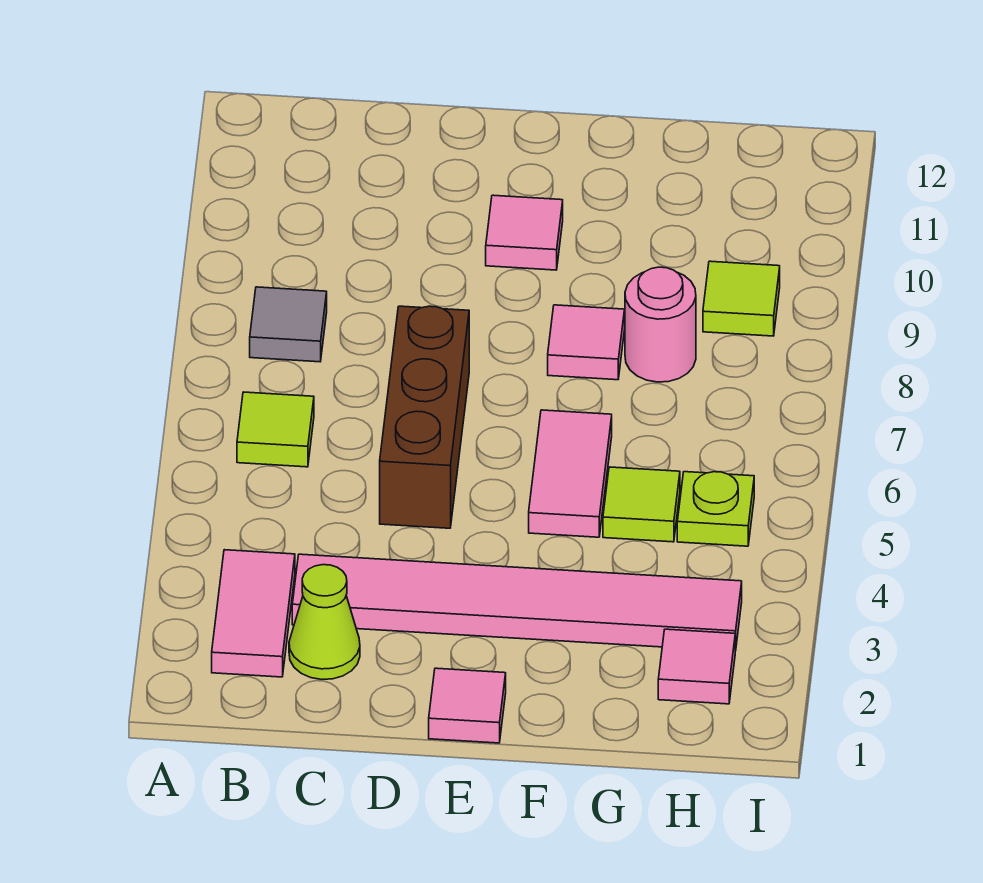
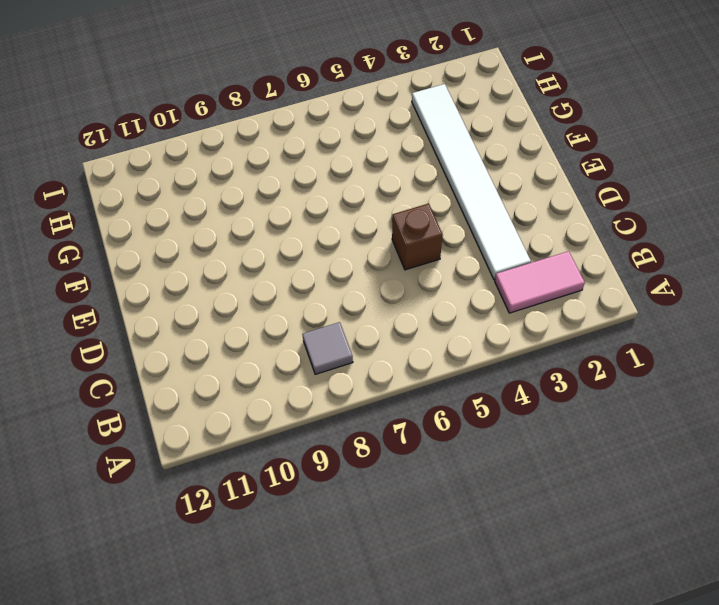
white 1x6 tile [412,84,531,280] -> pink 1x6 tile [292,554,742,651]
brown 1x1 brick [392,203,443,270] -> brown 1x3 brick [380,306,469,528]
none -> lime 1x1 tile [237,392,314,467]
none -> lime 1x1 cone [289,565,360,680]
none -> pink 1x1 tile [429,668,506,743]

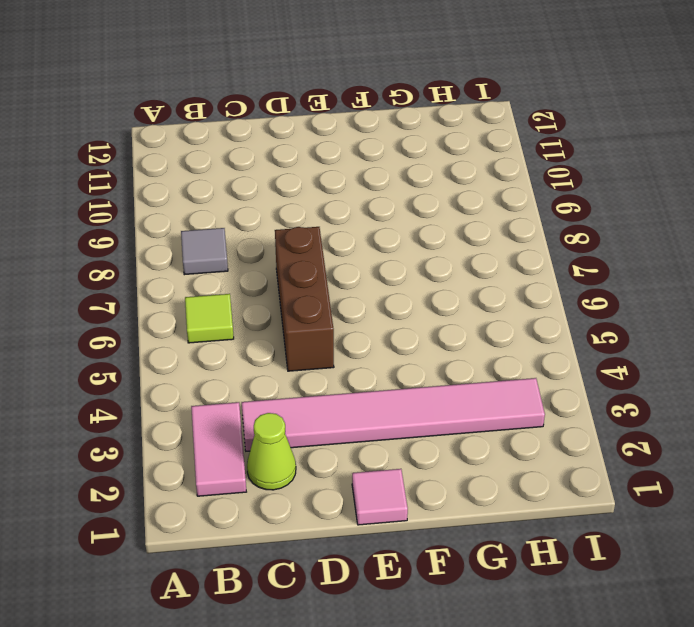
none -> pink 1x1 tile [486,195,563,270]
none -> pink 1x2 tile [529,410,612,537]
none -> pink 1x1 tile [548,305,625,380]

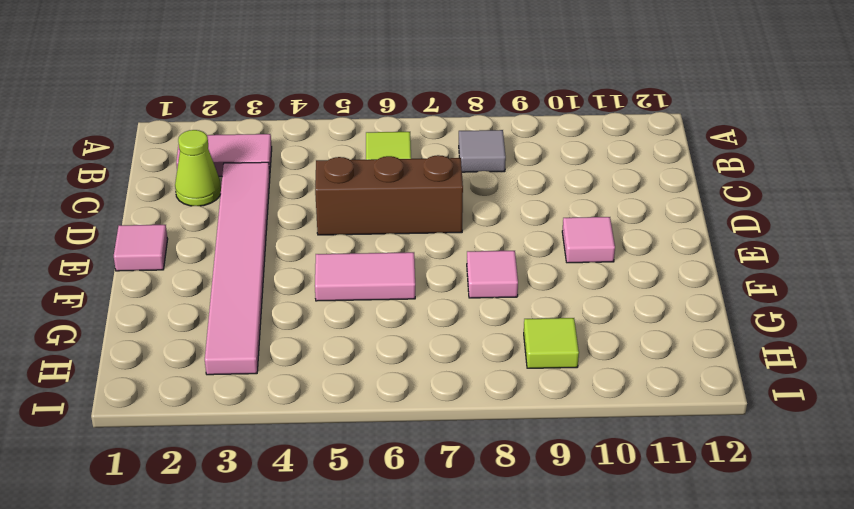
none -> lime 1x1 tile [603,467,680,542]
none -> pink 1x1 round brick [625,267,696,382]
none -> pink 1x1 tile [658,629,735,704]

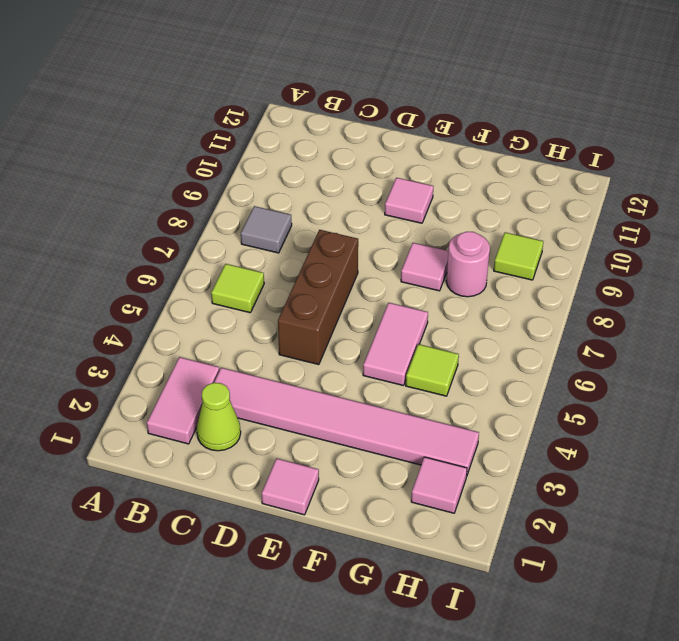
none -> lime 1x1 plate [677,472,754,546]

